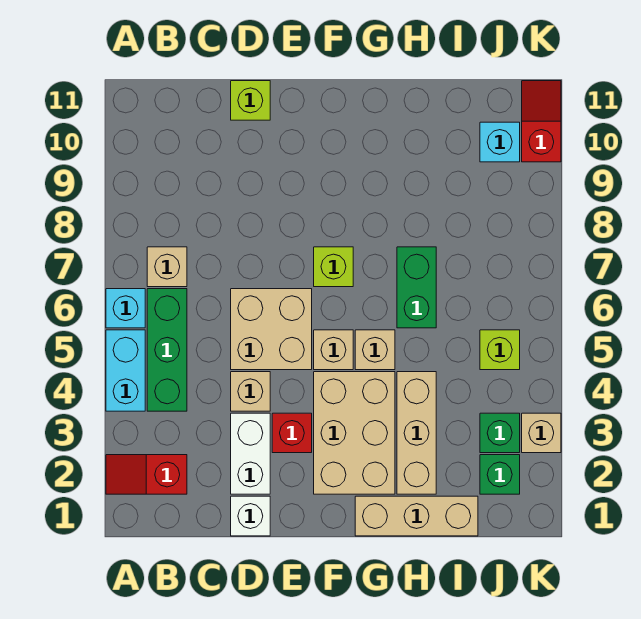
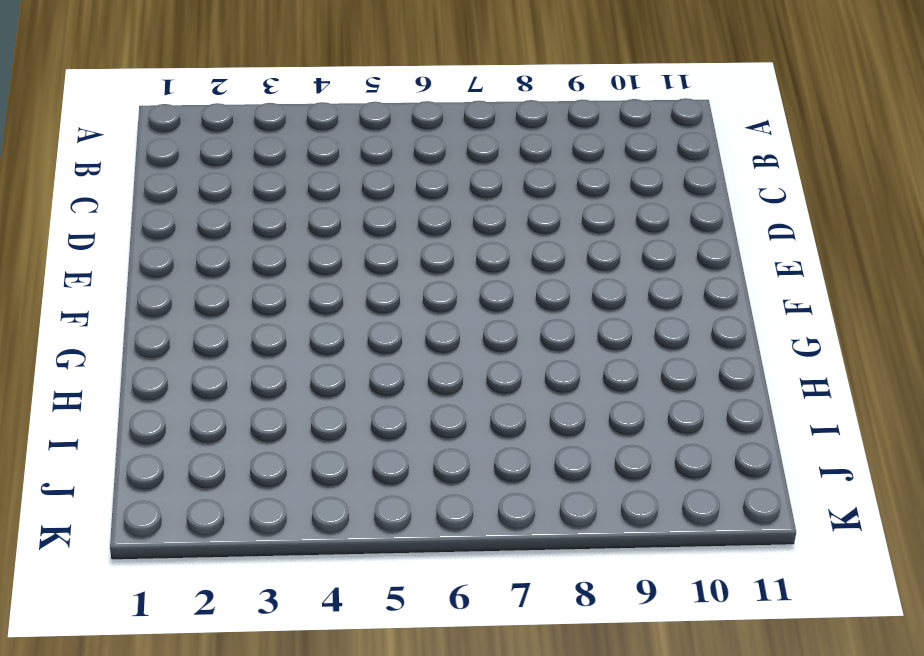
none -> red 1x2 slope [106,455,187,494]
none -> cyan 1x2 brick [106,330,145,411]
none -> cyan 1x1 brick [106,289,145,328]

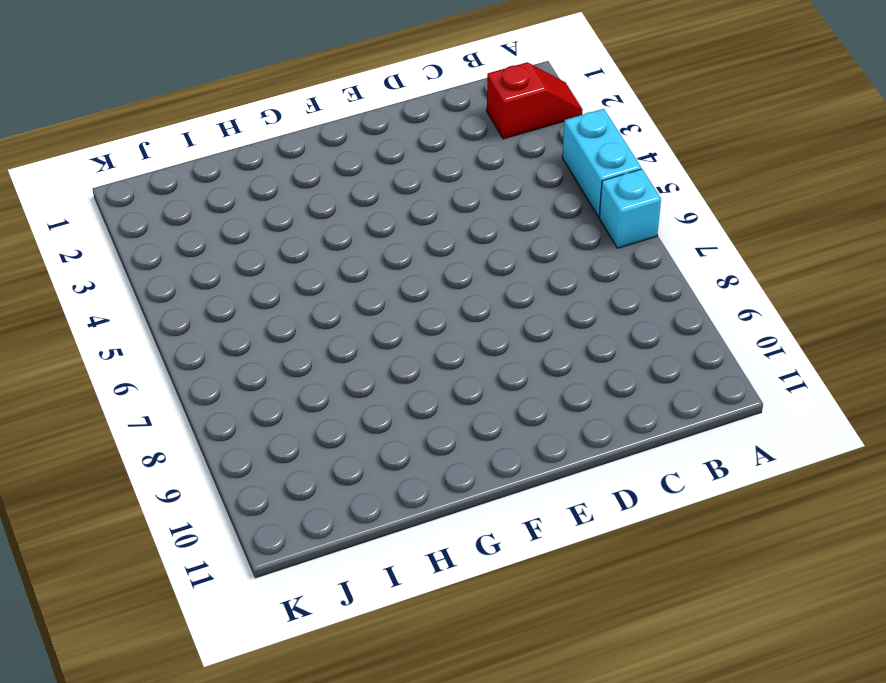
none -> green 1x3 brick [147,289,187,411]
none -> tan 1x1 brick [147,247,187,287]
none -> white 1x1 brick [231,496,270,536]

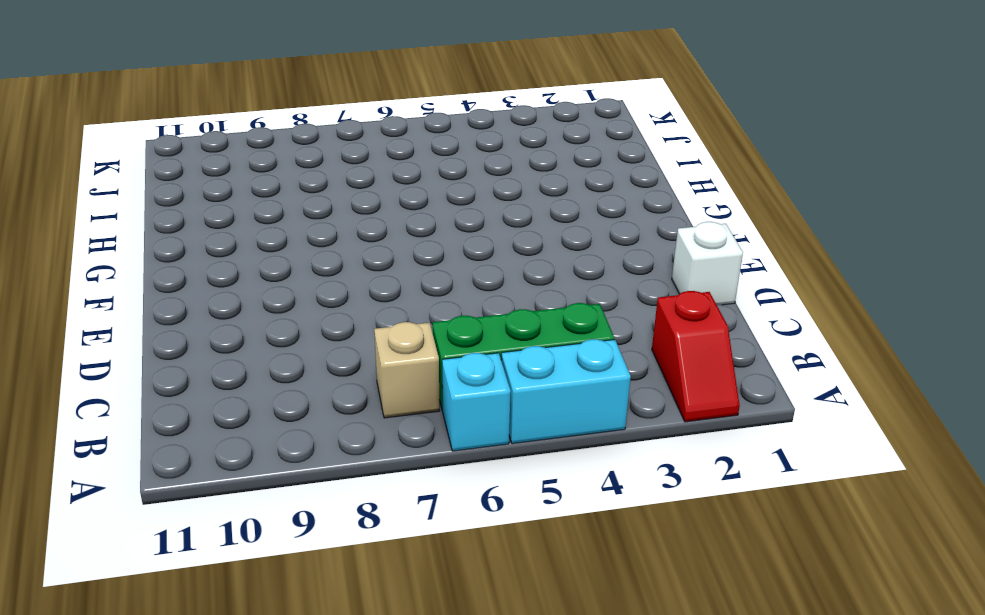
none -> white 1x2 brick [231,413,270,494]
none -> tan 1x1 brick [231,372,270,411]
none -> tan 2x2 brick [231,289,312,370]

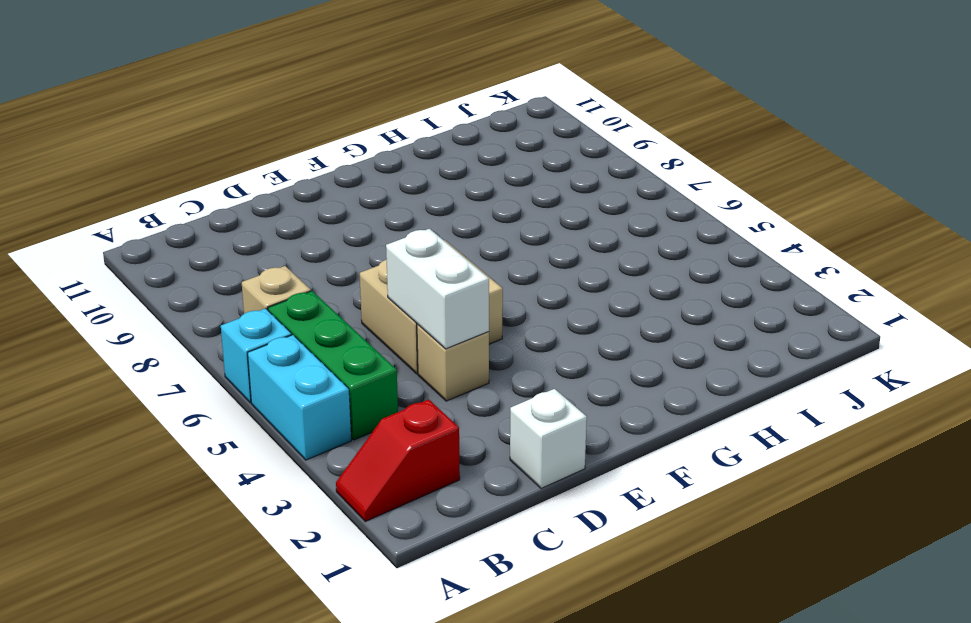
white 1x2 brick [386,229,489,349] -> white 1x2 brick moved to [231,413,270,494]
none -> lime 1x1 brick [231,81,270,120]
none -> red 1x1 brick [272,413,312,453]
none -> tan 2x3 brick [314,372,395,494]

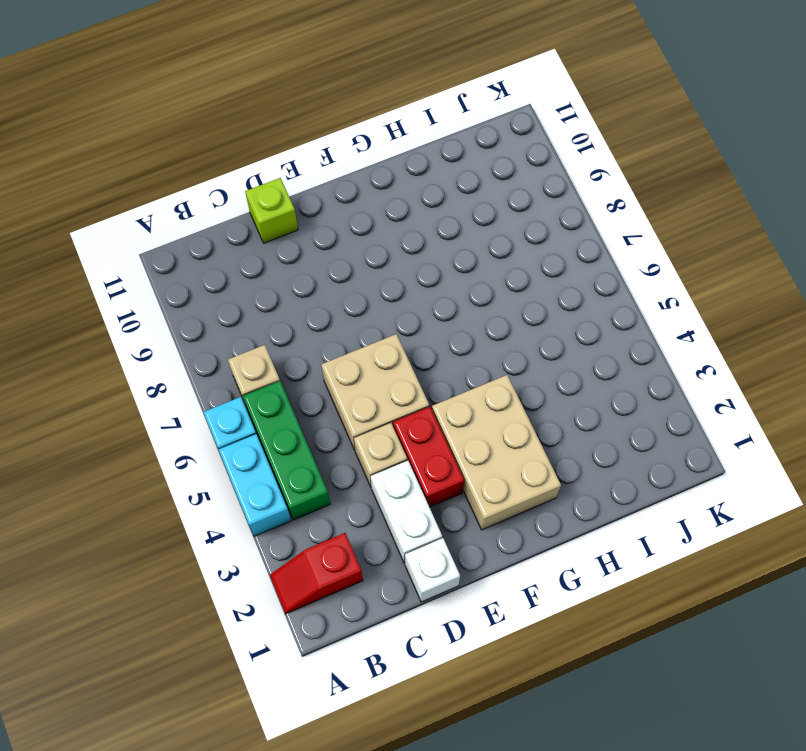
red 1x2 brick [393,407,464,507] -> red 1x1 brick [272,413,312,453]
none -> tan 1x1 brick [314,330,353,370]
none -> lime 1x1 brick [314,247,353,287]
none -> tan 1x3 brick [355,496,478,536]

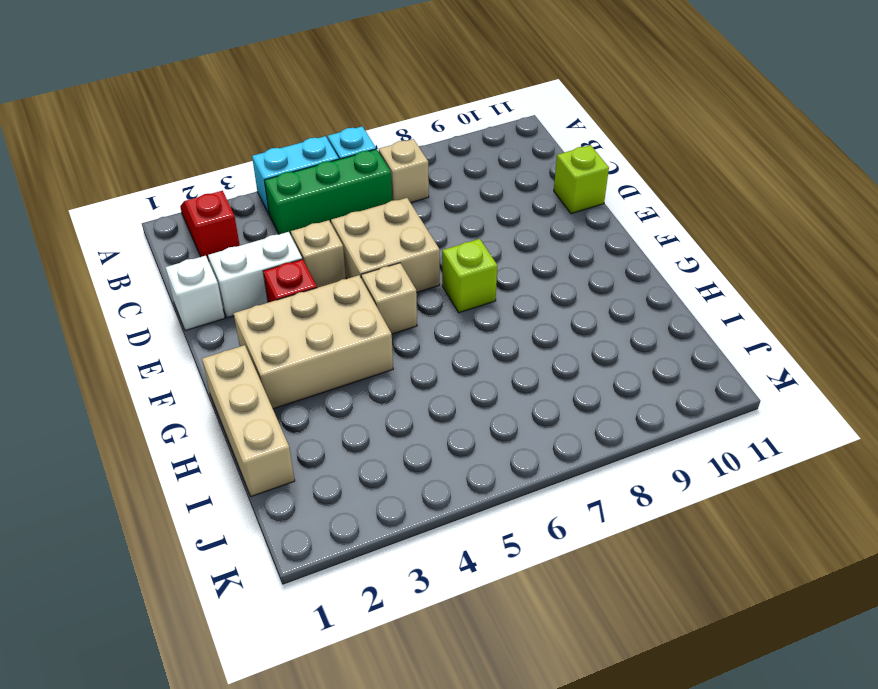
none -> tan 1x1 brick [355,330,395,370]
none -> tan 1x3 brick [397,372,436,494]
none -> green 1x2 brick [397,247,436,328]

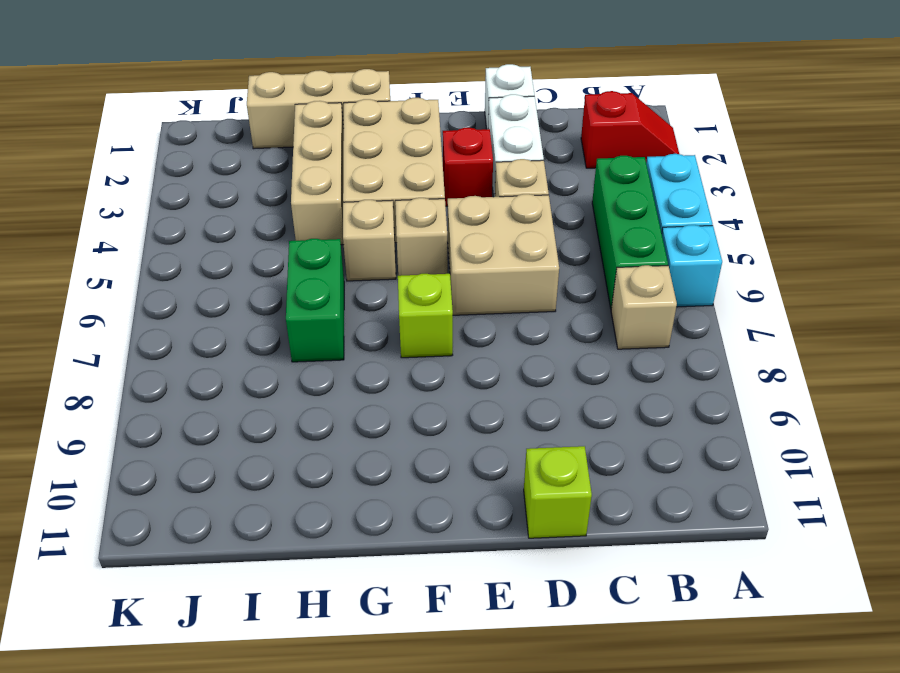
none -> green 1x1 brick [480,455,520,494]
none -> green 1x1 brick [480,413,520,453]
none -> lime 1x1 brick [480,330,520,370]

